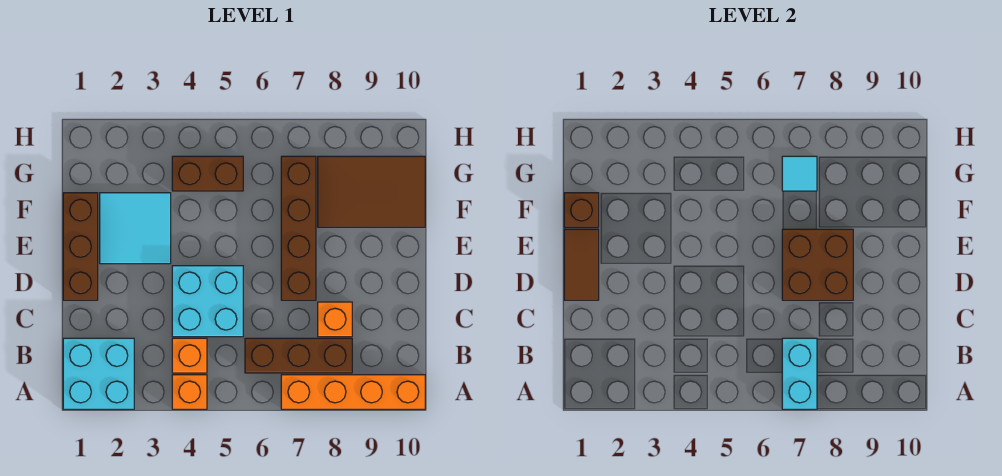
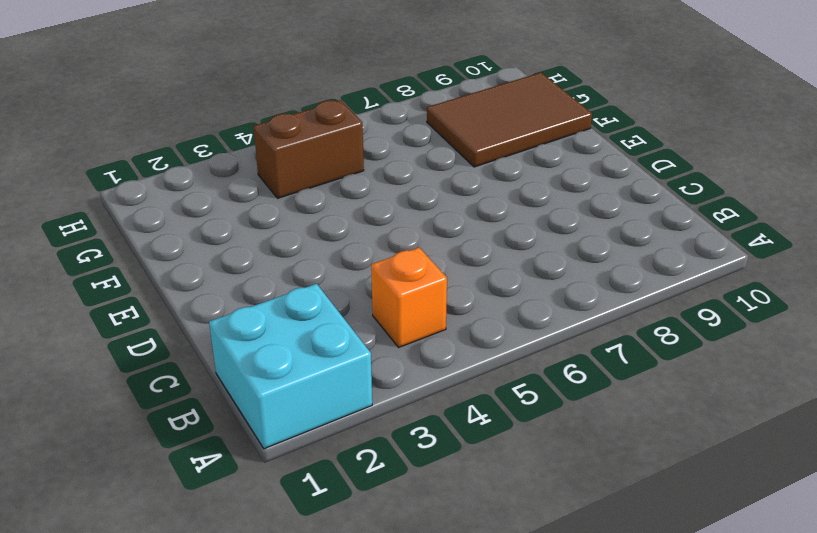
none -> orange 1x1 brick [172,375,207,409]
none -> orange 1x4 brick [281,375,425,409]
none -> brown 1x3 brick [245,338,352,373]

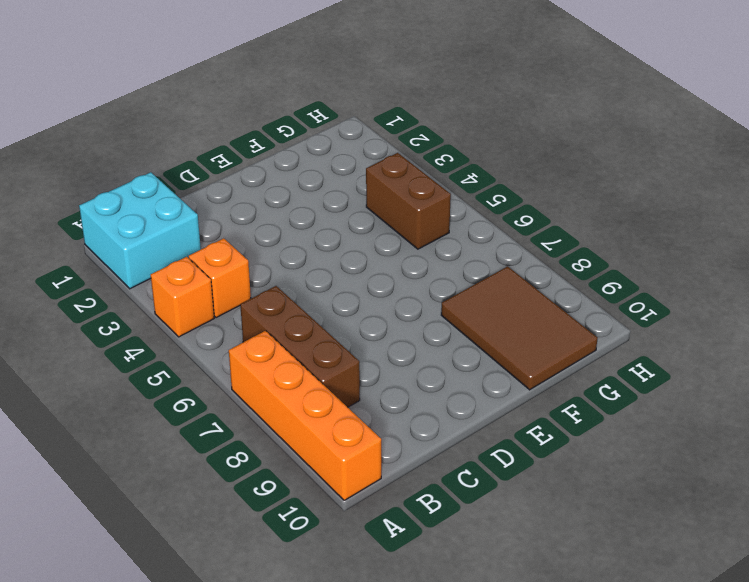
none -> cyan 2x2 brick [172,266,243,337]
none -> orange 1x1 brick [318,302,352,337]
none -> brown 1x3 brick [63,193,98,300]

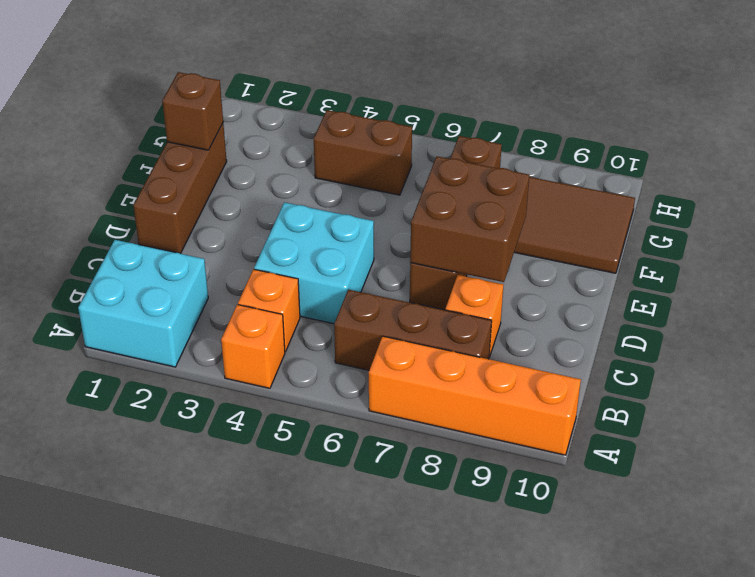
none -> cyan 2x2 tile [100,193,171,264]
none -> cyan 1x2 brick [782,338,817,409]
none -> brown 1x2 tile [564,229,599,300]

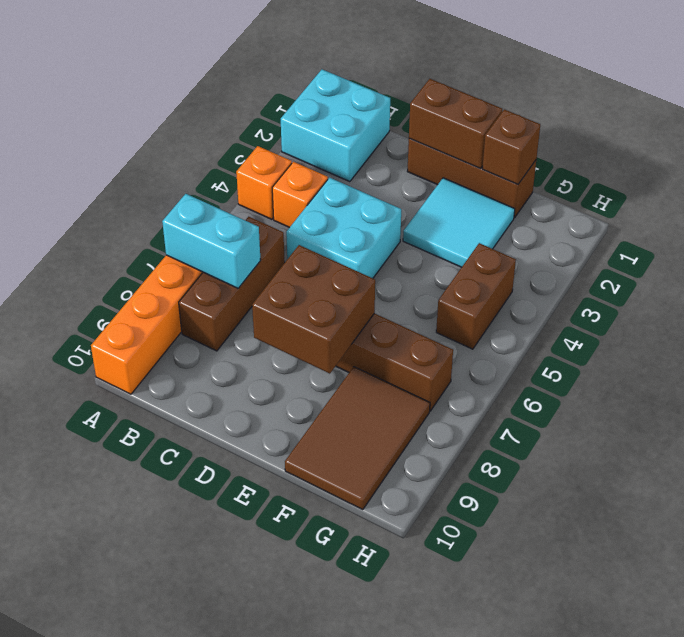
brown 1x2 brick [409,79,502,168] -> brown 1x2 tile [564,229,599,300]
none -> orange 1x1 brick [318,302,352,337]
none -> cyan 1x1 tile [782,156,817,191]

